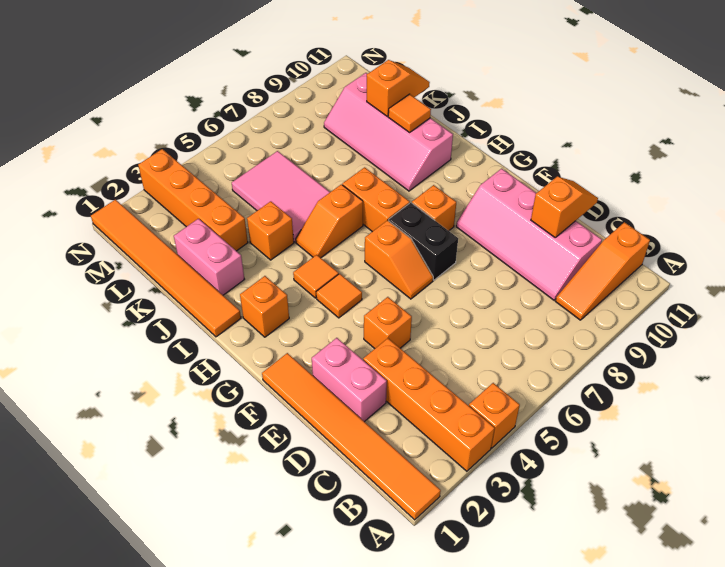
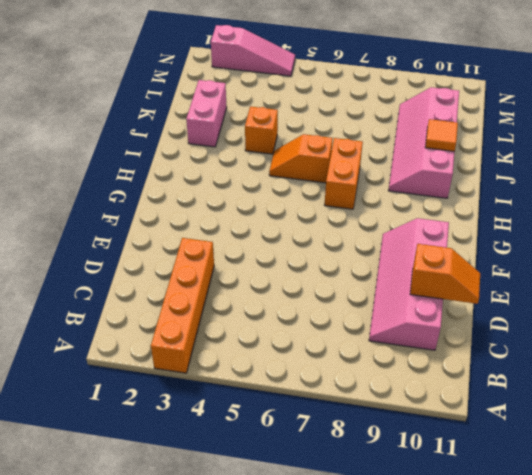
pink 1x3 slope [211,25,295,76] -> orange 1x4 brick [138,149,248,251]
none -> orange 1x6 tile [262,353,441,520]
none -> orange 1x1 brick [469,383,520,448]
none -> orange 1x3 slope [555,222,650,320]

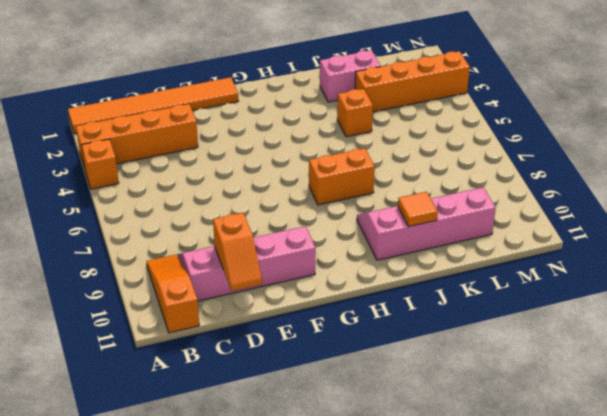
none -> pink 1x2 brick [312,338,387,422]
none -> orange 1x1 brick [364,297,412,349]
none -> orange 1x2 slope [365,220,433,299]

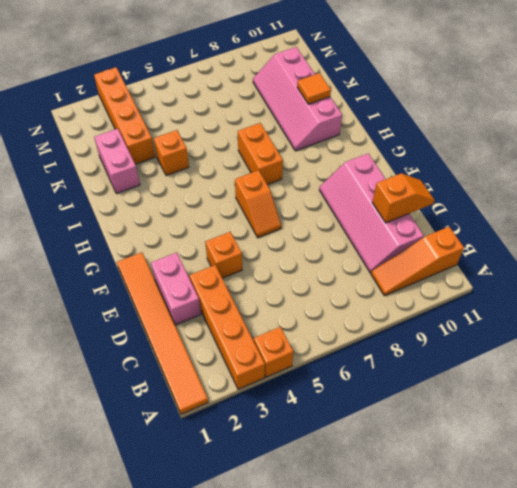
none -> black 1x2 brick [389,203,458,280]
none -> orange 1x1 tile [316,274,362,318]
none -> orange 1x1 brick [412,185,456,231]

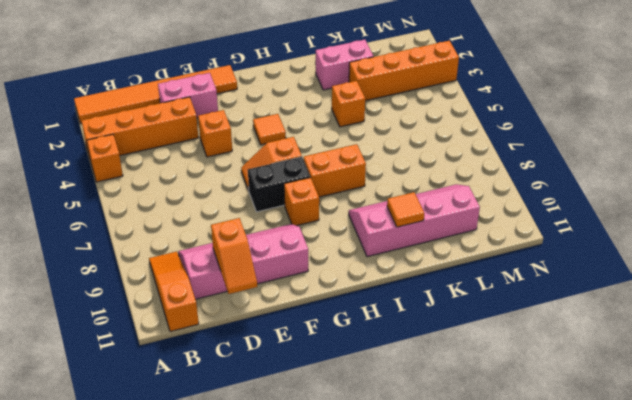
none -> orange 1x1 brick [240,276,289,337]
none -> orange 1x1 tile [293,255,339,298]
none -> orange 1x6 tile [91,200,241,337]

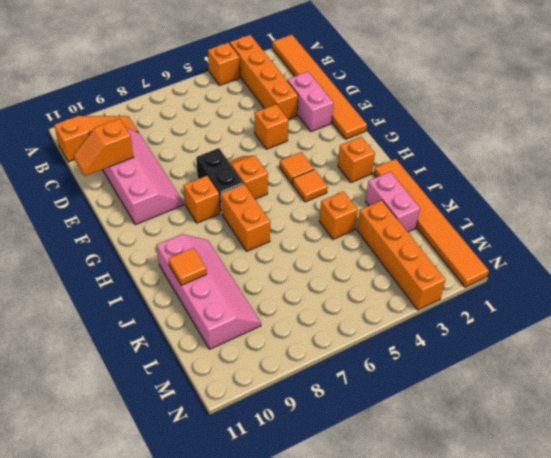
none -> orange 1x2 slope [296,184,363,258]
none -> pink 2x3 tile [232,151,330,242]
none -> orange 1x2 slope [367,60,430,116]

